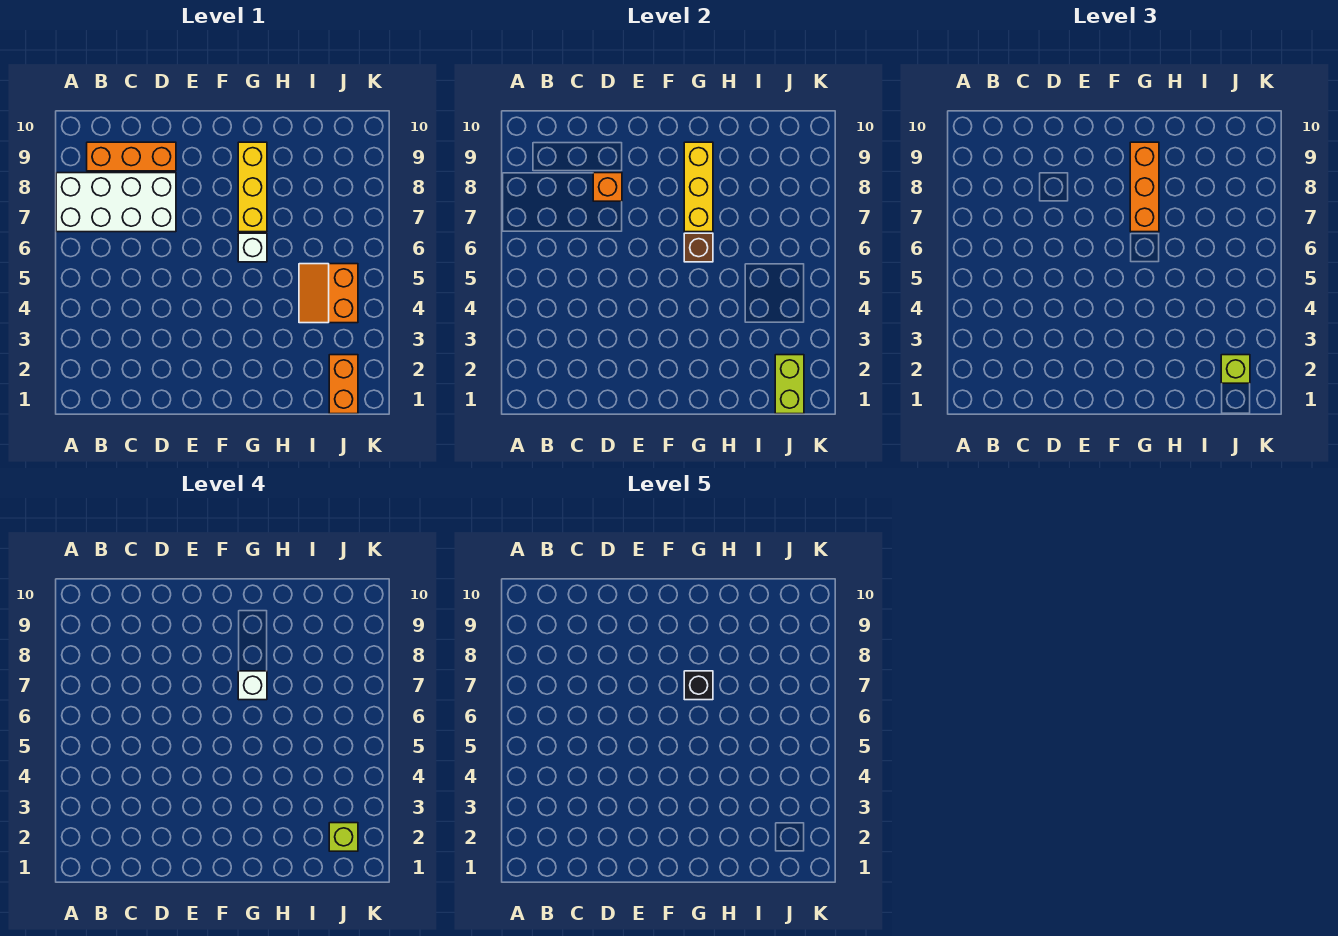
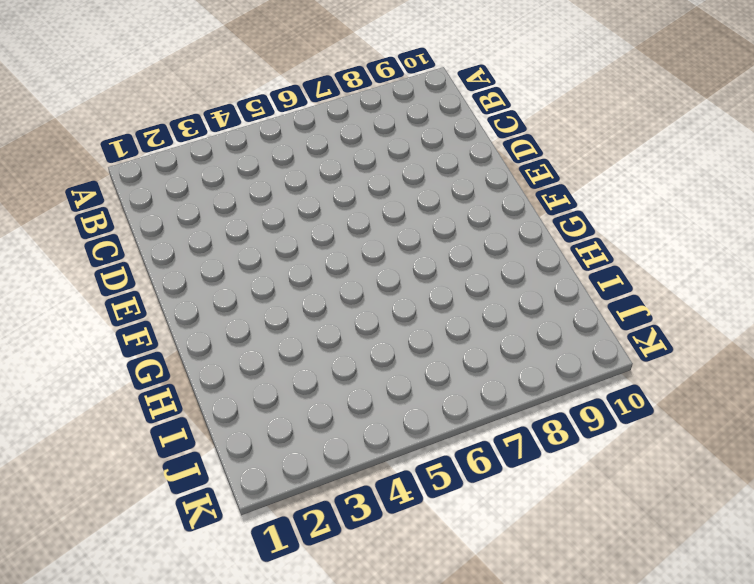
none -> white 2x4 brick [56,173,176,232]
none -> orange 1x3 brick [87,142,176,171]
none -> white 1x1 brick [238,233,267,262]

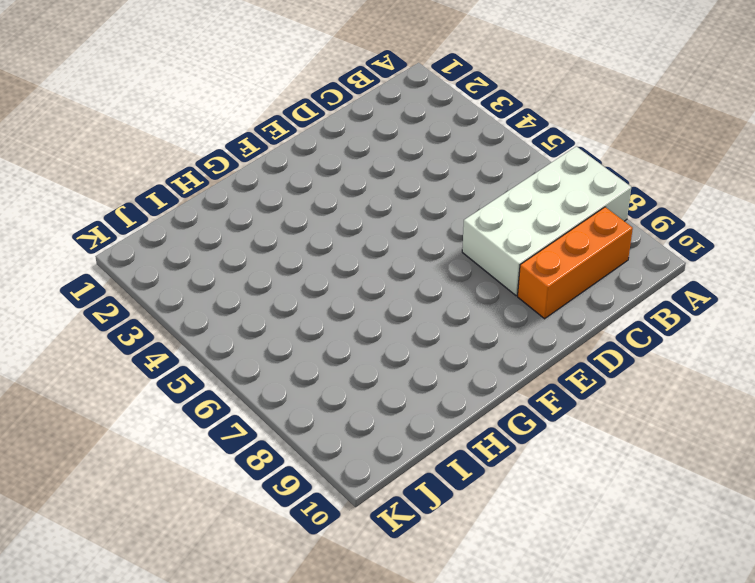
none -> white 1x1 brick [238,233,267,262]
none -> yellow 1x3 brick [238,142,267,232]
none -> orange 2x2 slope [299,264,358,323]

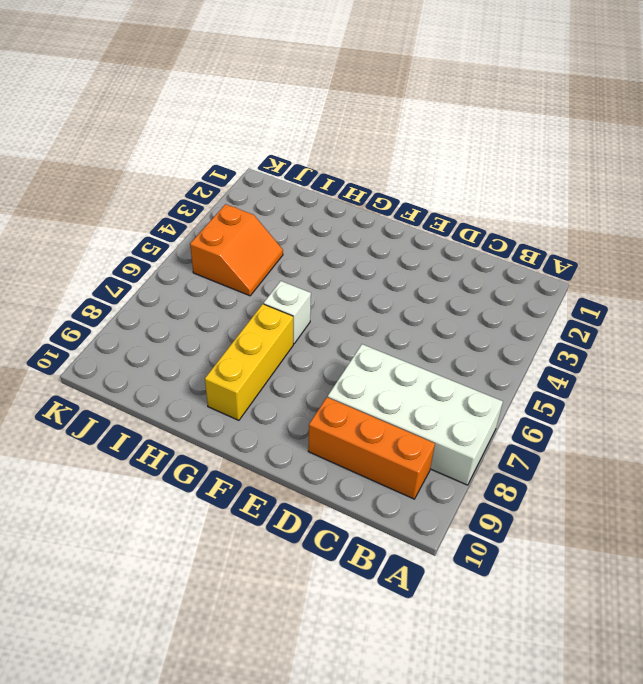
none -> orange 1x2 brick [329,355,358,414]
none -> orange 1x1 brick [593,173,622,201]
none -> brown 1x1 brick [684,233,713,262]

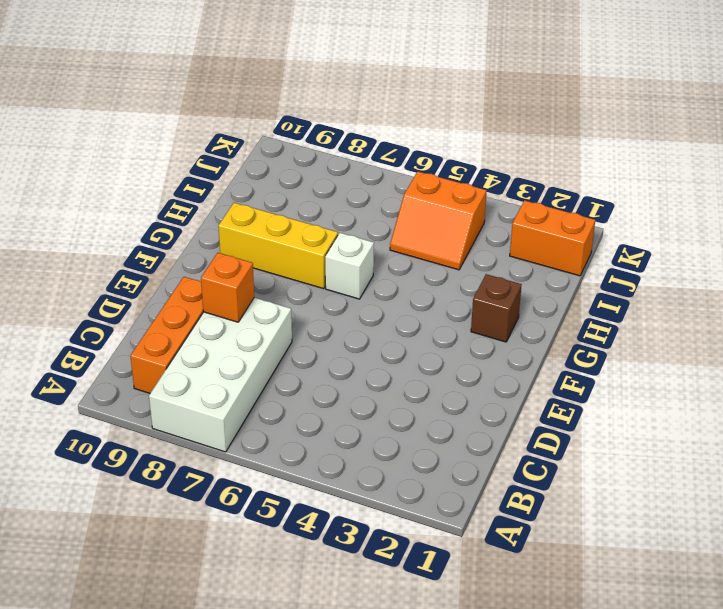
brown 1x1 brick [471,274,522,342] -> brown 1x1 brick moved to [684,233,713,262]
none -> yellow 1x3 brick [684,142,713,232]
none -> lime 1x2 brick [775,355,804,414]
none -> orange 1x3 brick [1130,142,1159,232]

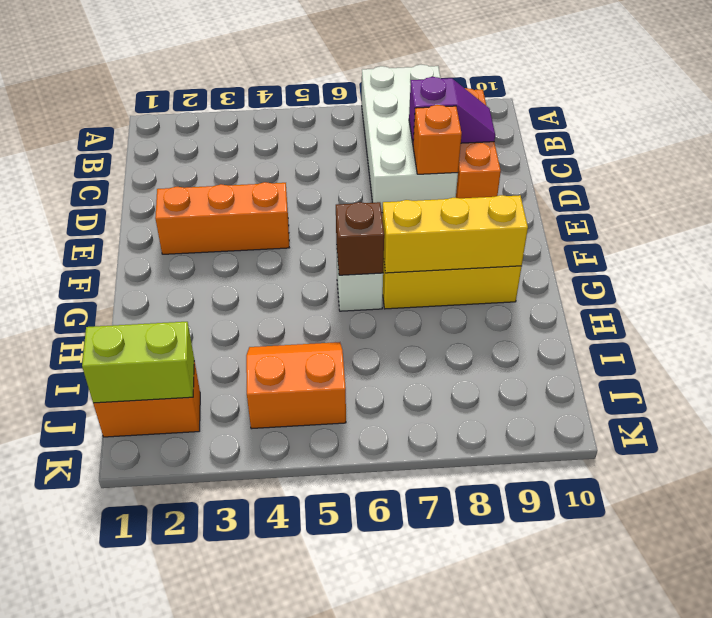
purple 1x2 slope [409,77,495,143] -> none
orange 1x3 brick [155,182,289,254] -> orange 1x3 brick moved to [1130,142,1159,232]
none -> lime 1x1 brick [1221,355,1250,383]
none -> white 1x1 brick [238,671,267,700]
none -> lime 1x1 brick [329,823,358,851]

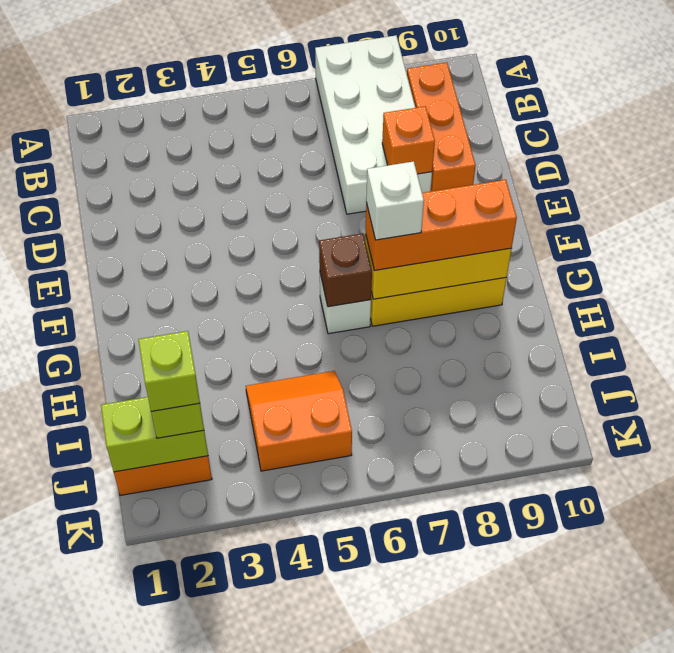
none -> black 1x1 brick [684,671,713,700]

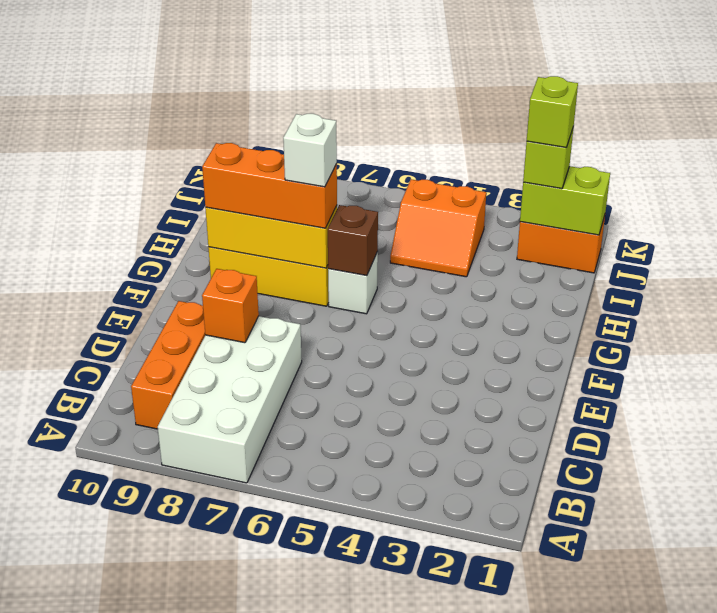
none -> black 1x1 brick [684,671,713,700]

